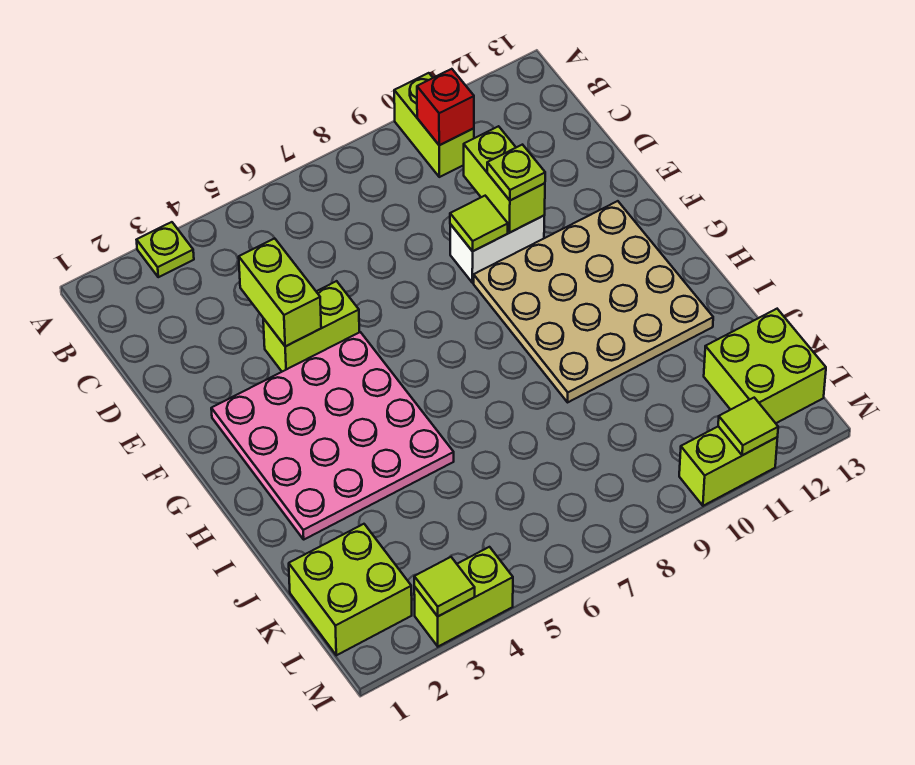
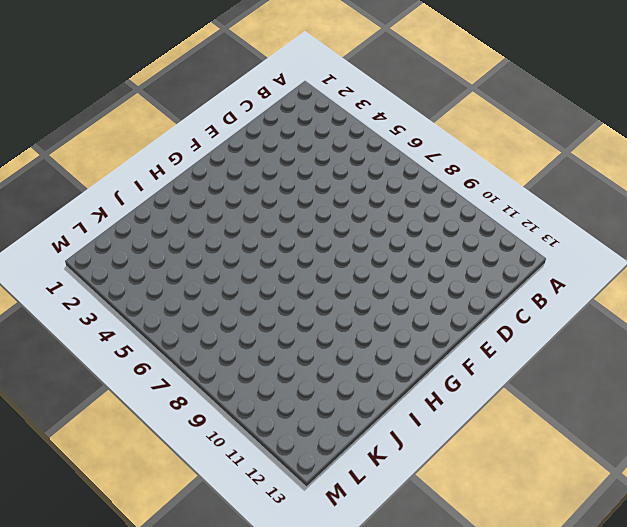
none -> lime 1x1 plate [137,222,194,277]
none -> lime 1x2 brick [394,73,474,177]
none -> lime 1x2 brick [263,281,359,372]

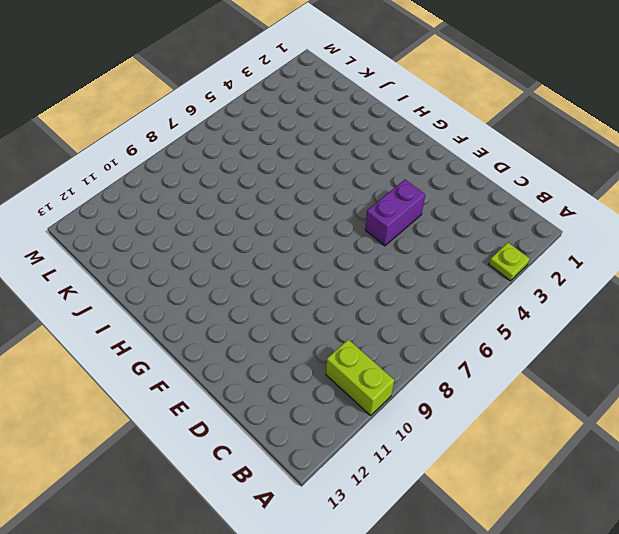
purple 1x2 brick [365,180,425,246] -> lime 1x2 brick [263,281,359,372]
none -> white 1x2 brick [450,216,544,283]
none -> pink 4x4 plate [211,332,454,539]
none -> tan 4x4 plate [474,201,713,402]

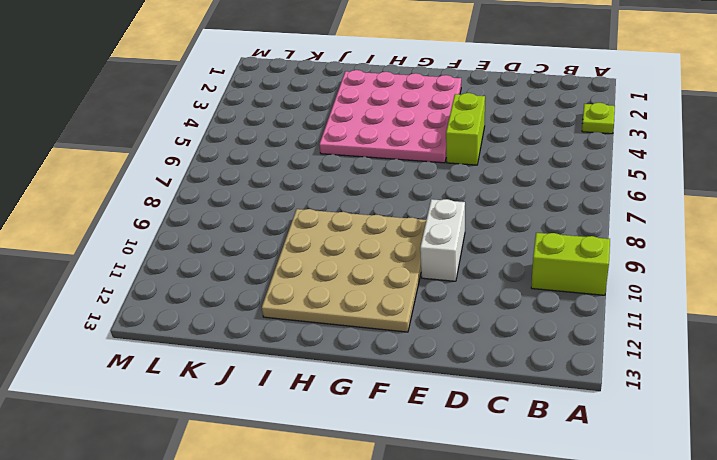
none -> lime 2x2 brick [289,524,412,655]
none -> lime 2x2 brick [704,309,826,423]
none -> lime 1x2 brick [414,547,513,647]

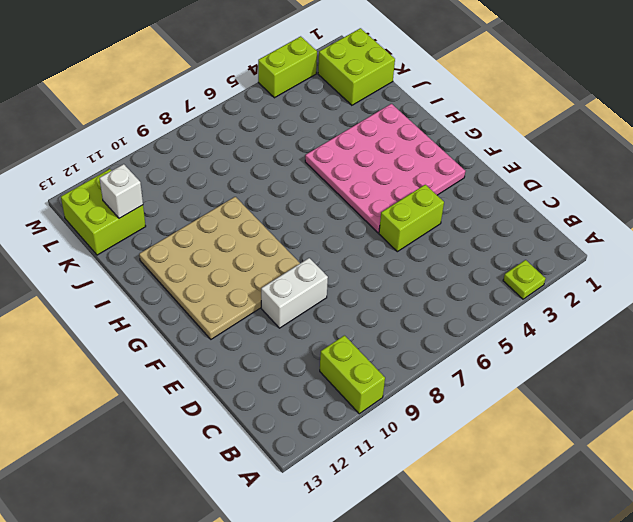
white 1x1 brick [99,164,143,218] -> none
none -> lime 1x2 brick [679,426,778,506]
none -> red 1x1 brick [417,69,474,145]
none -> lime 1x2 brick [239,238,321,346]

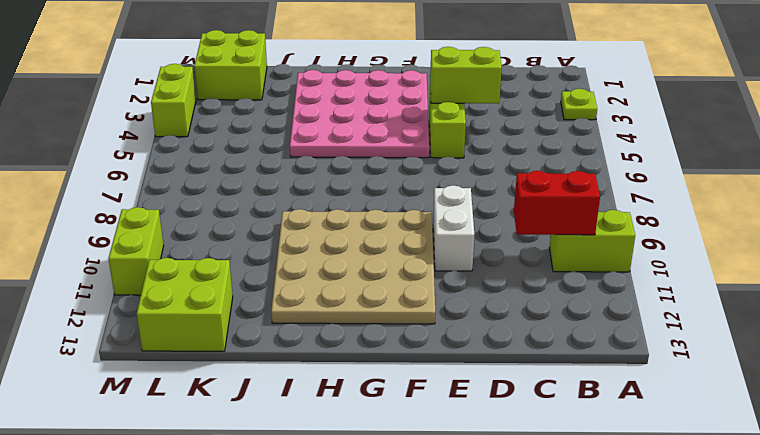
red 1x2 brick [514,171,600,235] -> red 1x1 brick [417,69,474,145]
none -> lime 1x2 brick [464,126,545,232]
none -> lime 1x1 tile [450,196,508,251]
none -> lime 1x1 tile [414,557,475,616]

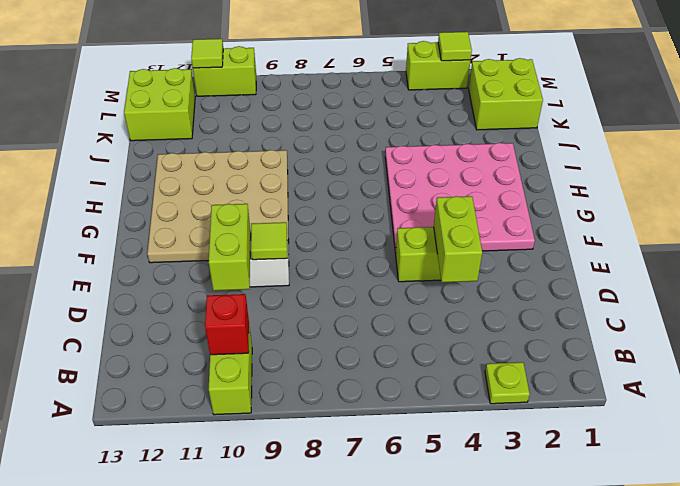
none -> lime 1x1 plate [487,145,545,200]

